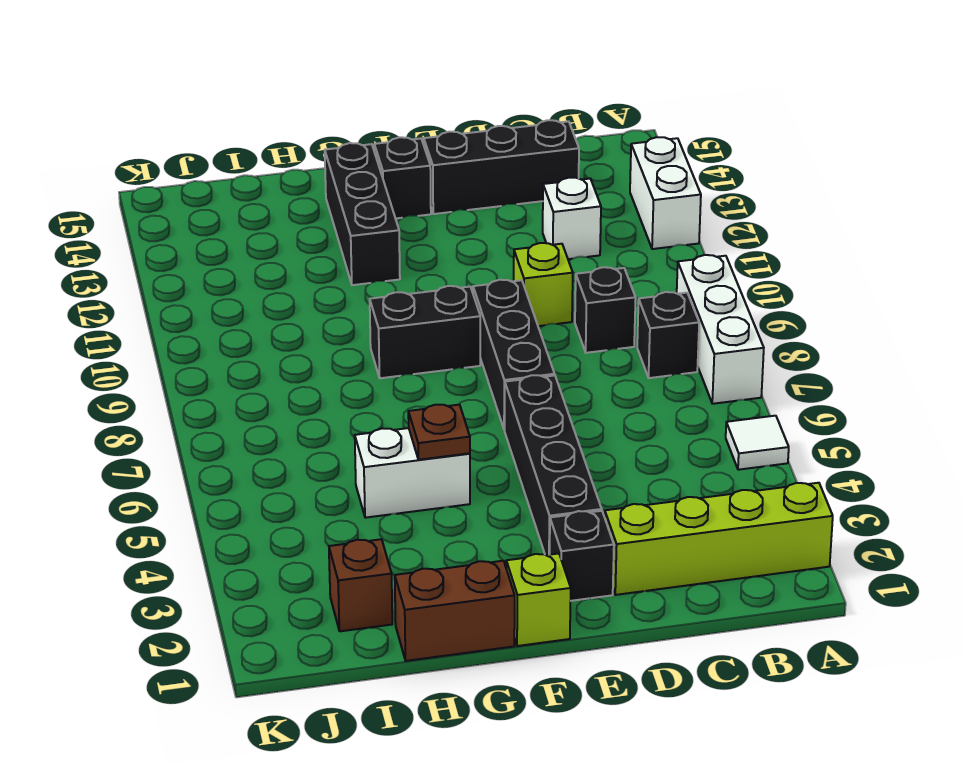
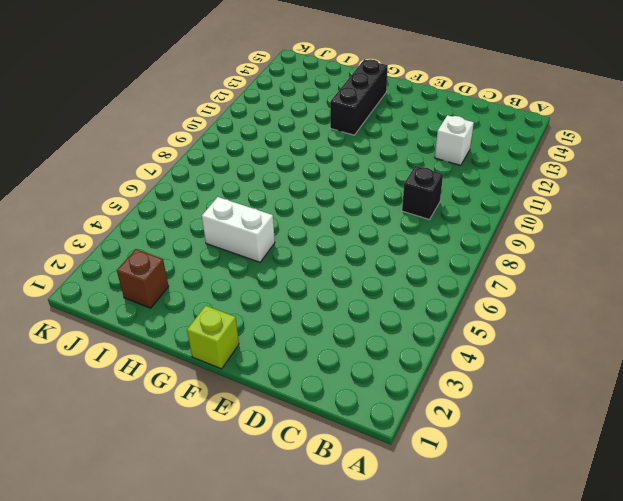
none -> lime 1x4 brick [605,483,833,595]
none -> white 1x1 tile [726,416,789,470]
none -> white 1x3 brick [677,255,764,404]

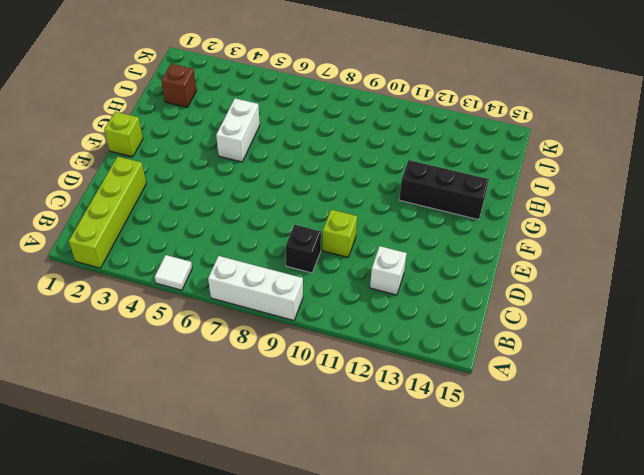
none -> white 1x2 brick [630,137,701,249]
none -> black 1x1 brick [637,292,699,378]
none -> black 1x3 brick [424,120,579,214]

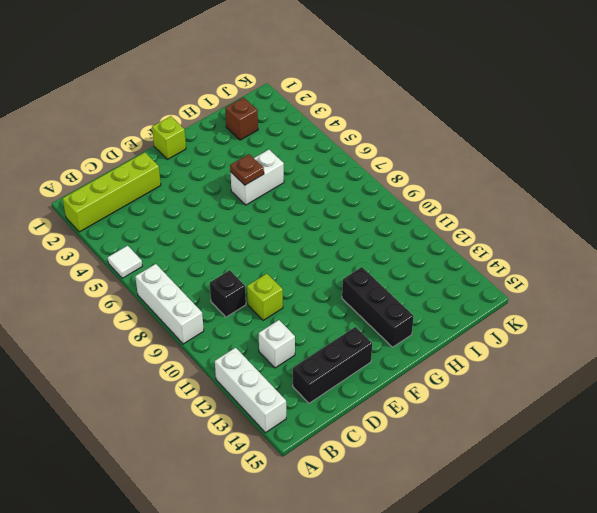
white 1x3 brick [215,348,286,433] -> white 1x2 brick [630,137,701,249]
none -> black 1x1 brick [637,292,699,378]
none -> black 1x1 brick [550,511,614,601]
none -> black 1x4 brick [505,375,602,555]

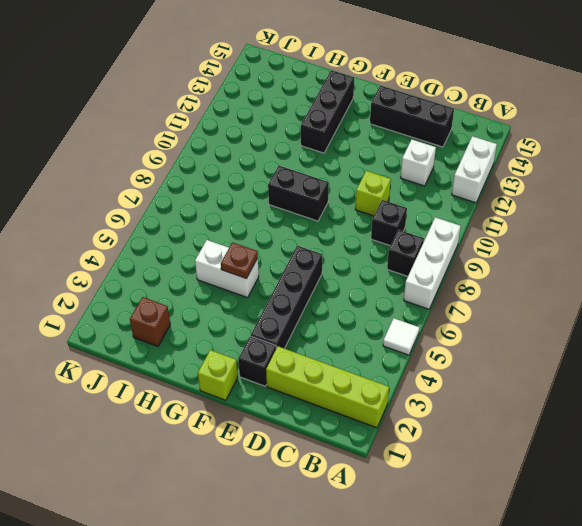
none -> black 1x3 brick [473,280,555,430]
none -> black 1x1 brick [374,137,431,219]
none -> brown 1x2 brick [395,561,515,661]

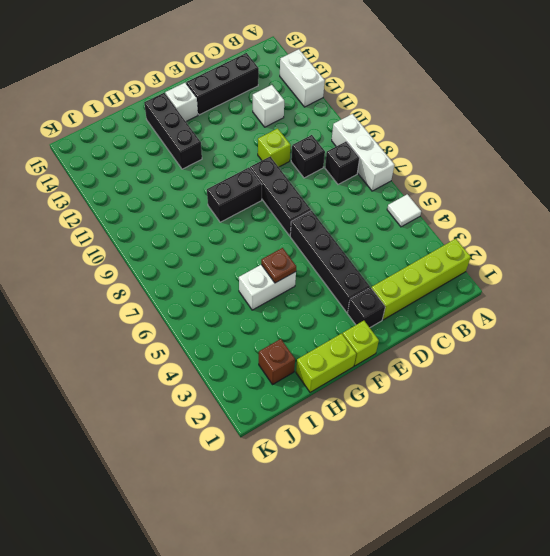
white 1x1 brick [165,83,198,121] -> black 1x1 brick [374,137,431,219]
lime 1x2 brick [296,334,356,392] -> brown 1x2 brick [395,561,515,661]

